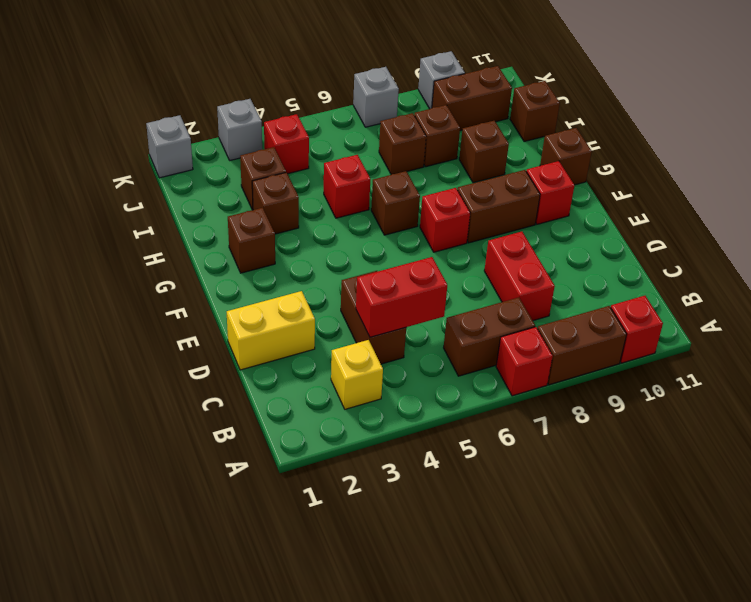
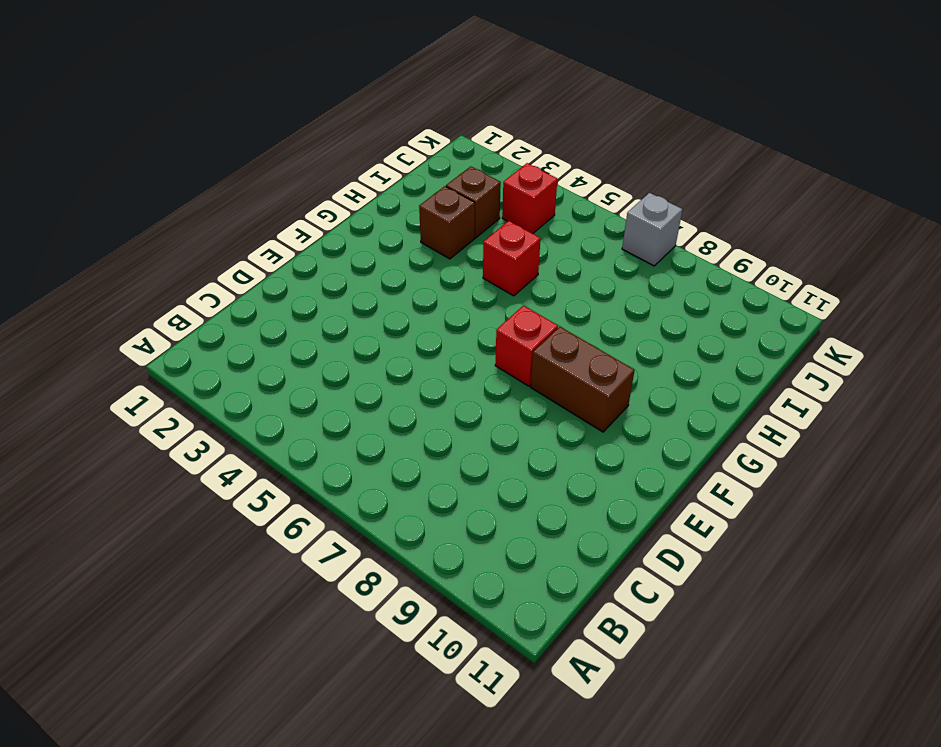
none -> red 1x1 brick [496,327,553,396]
none -> brown 1x2 brick [538,306,627,385]
none -> red 1x1 brick [611,296,663,363]

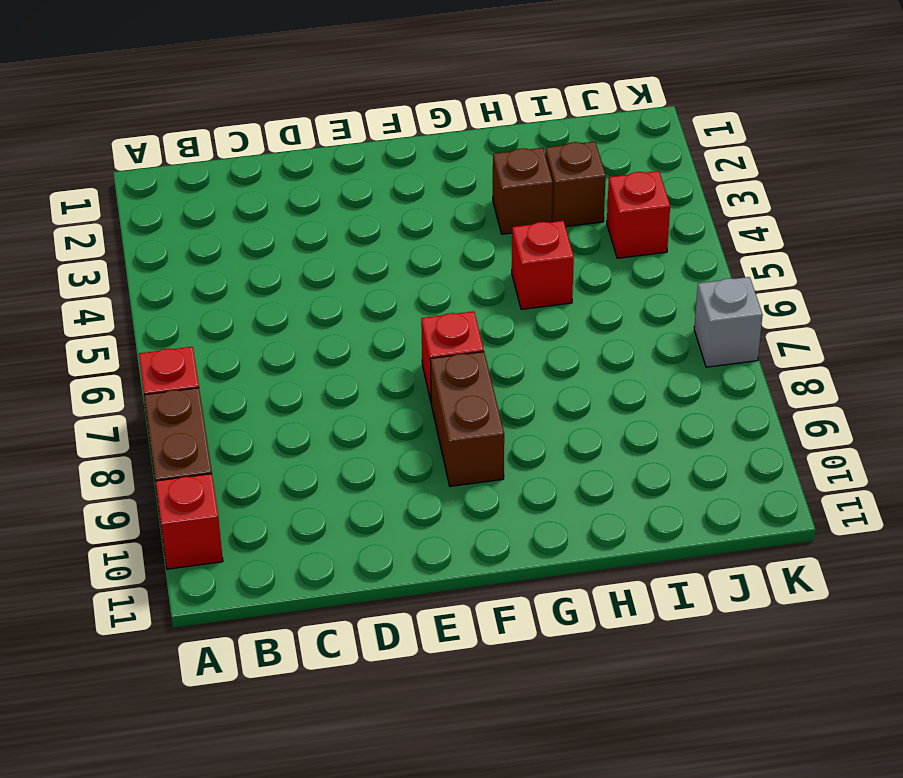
none -> yellow 1x1 brick [331,340,383,409]
none -> brown 1x2 brick [444,298,535,376]
none -> brown 1x2 brick [341,271,406,364]

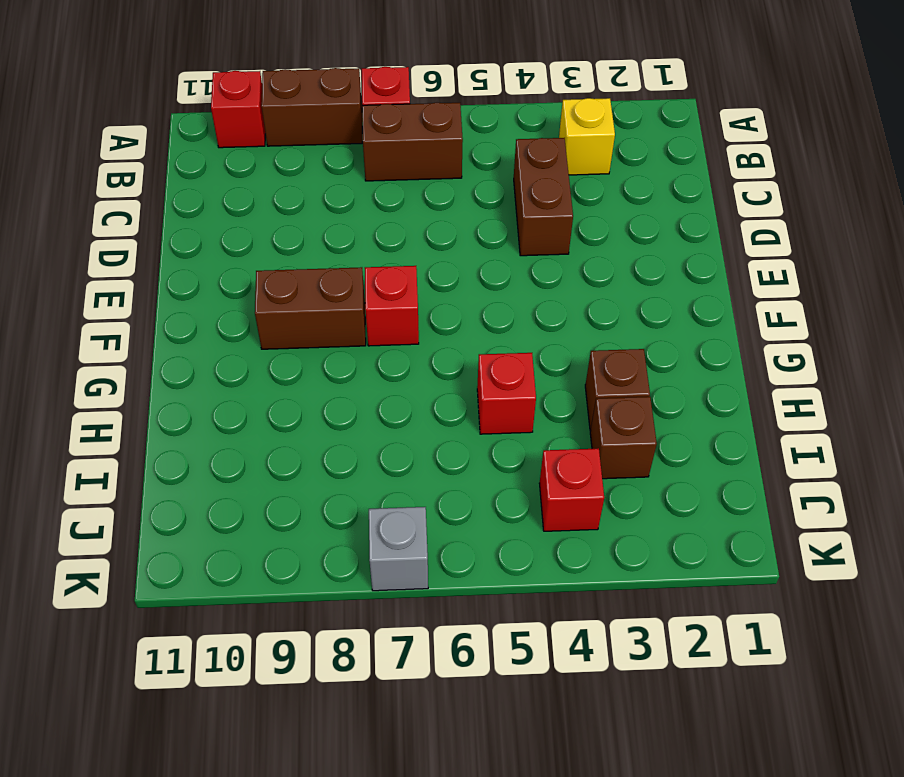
none -> red 1x2 brick [484,232,555,321]
none -> yellow 1x2 brick [227,291,315,370]
none -> red 1x1 brick [526,161,574,224]

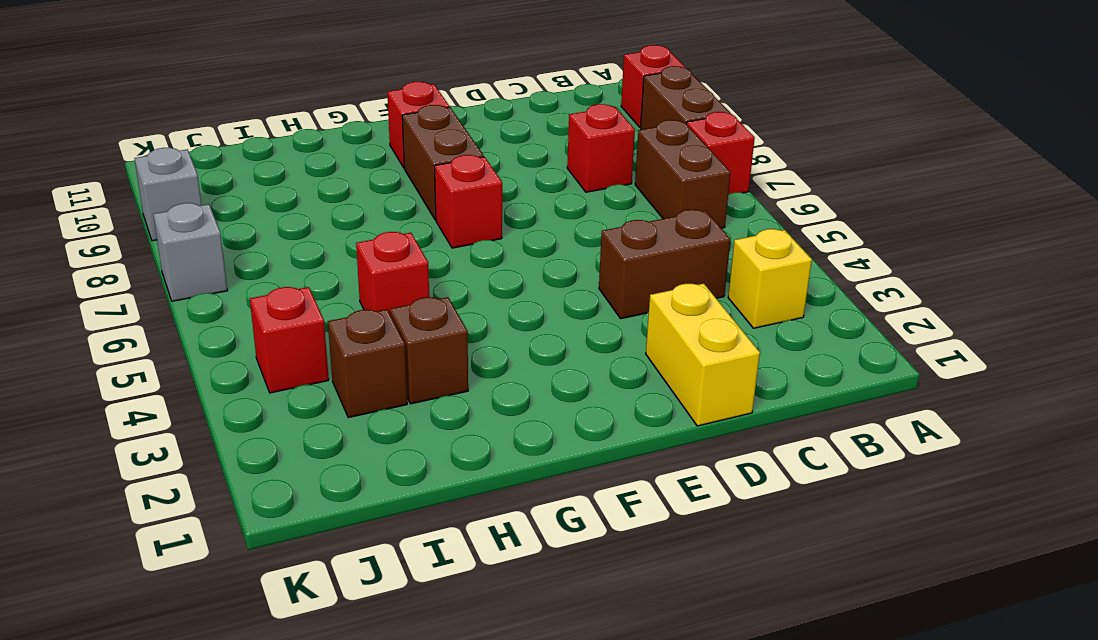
red 1x1 brick [567,104,635,192] -> red 1x2 brick [484,232,555,321]
none -> brown 1x1 brick [228,208,275,273]
none -> brown 1x1 brick [371,171,420,235]
none -> brown 1x1 brick [540,128,592,185]

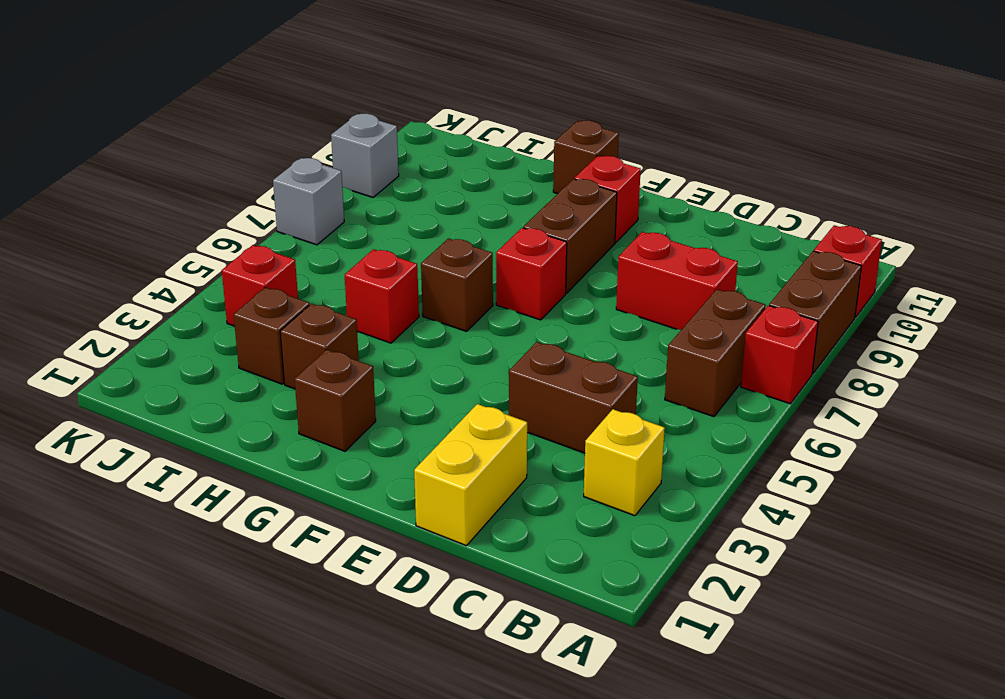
none -> brown 1x1 brick [459,121,509,183]
none -> brown 1x1 brick [379,113,426,175]
none -> brown 1x1 brick [414,105,460,167]

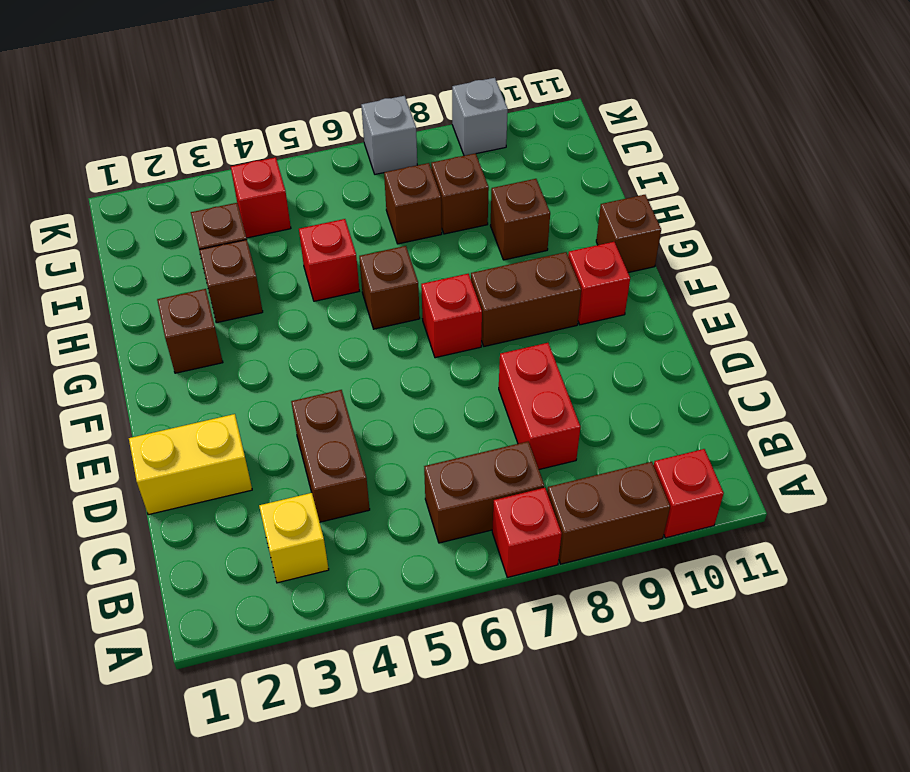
none -> brown 1x1 brick [510,81,560,142]
none -> brown 1x2 brick [432,66,512,131]
none -> grey 1x1 brick [146,115,193,178]

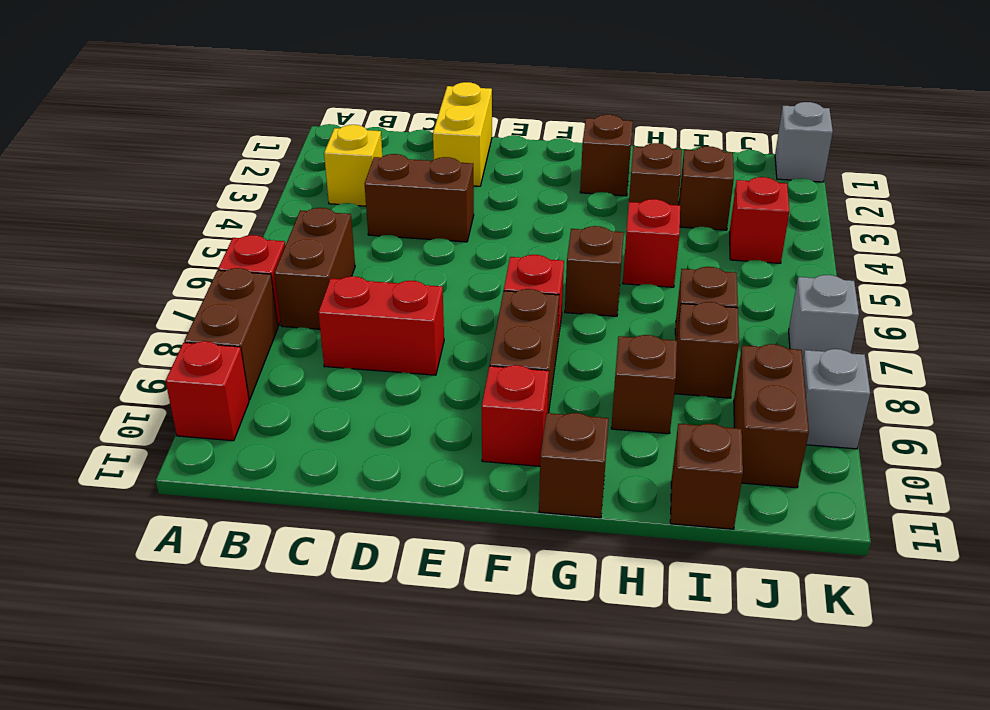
none -> grey 1x1 brick [217,99,262,160]
none -> red 1x2 brick [356,257,447,337]

